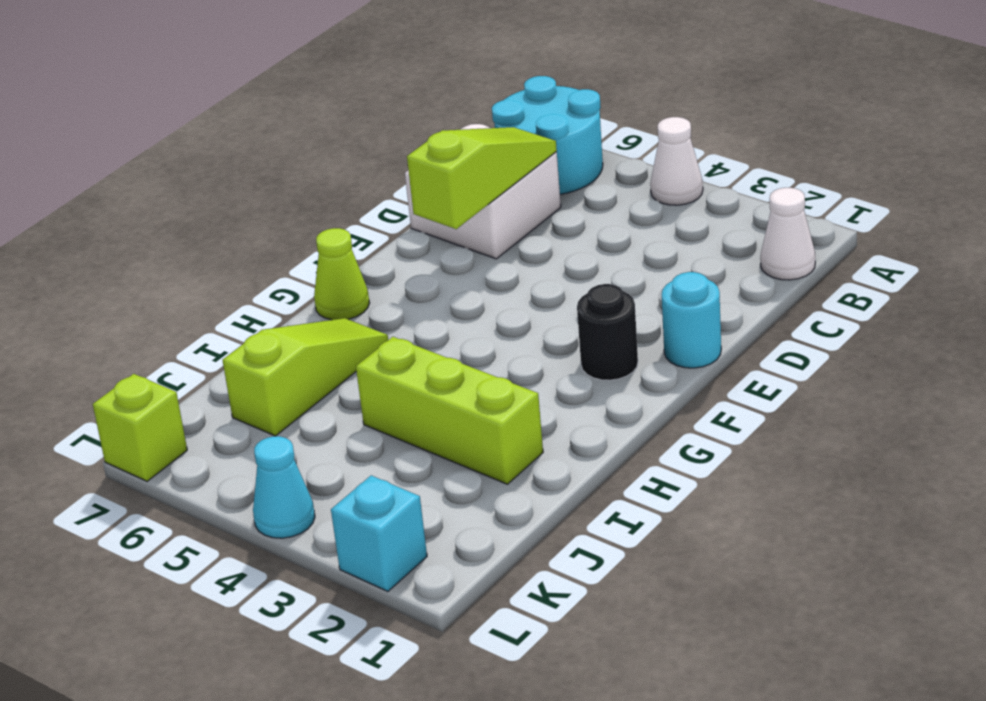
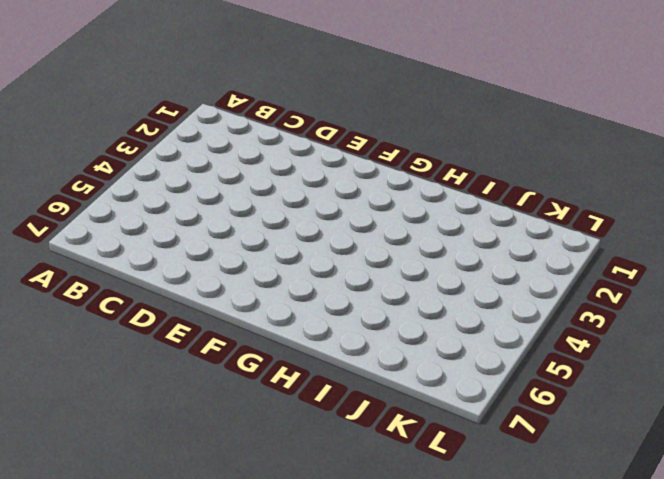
none -> white 1x1 cone [650,117,703,205]
none -> cyan 2x2 round brick [492,76,603,194]
none -> white 1x1 cone [760,188,815,280]

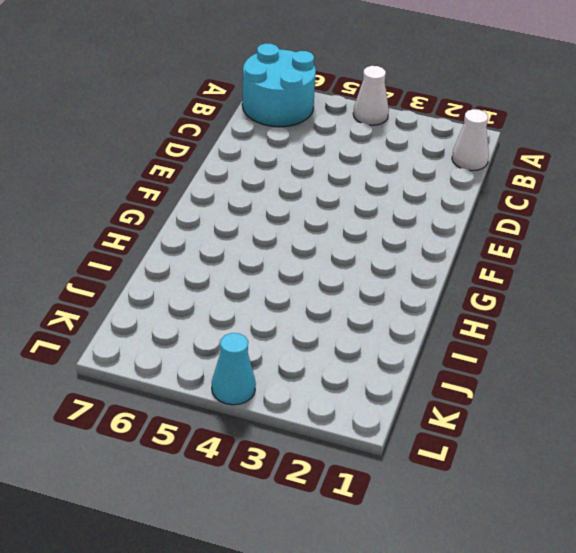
none -> white 2x2 brick [405,124,561,259]
none -> cyan 1x1 round brick [662,272,721,368]
none -> black 1x1 round brick [577,284,638,380]

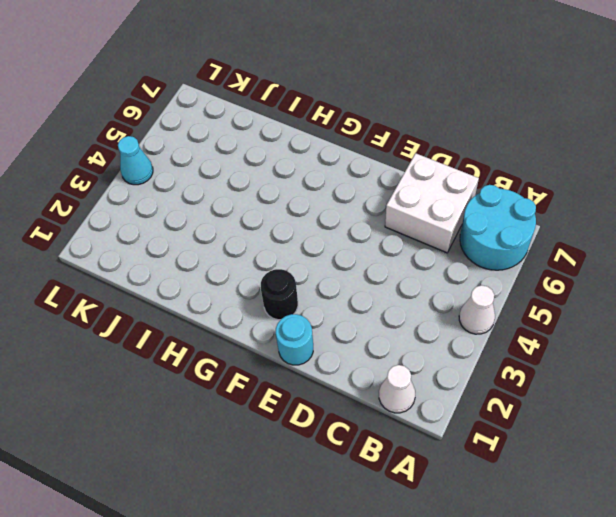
none -> lime 1x1 cone [314,228,369,320]
none -> lime 1x3 slope [223,318,388,436]
none -> lime 1x3 brick [356,337,543,484]

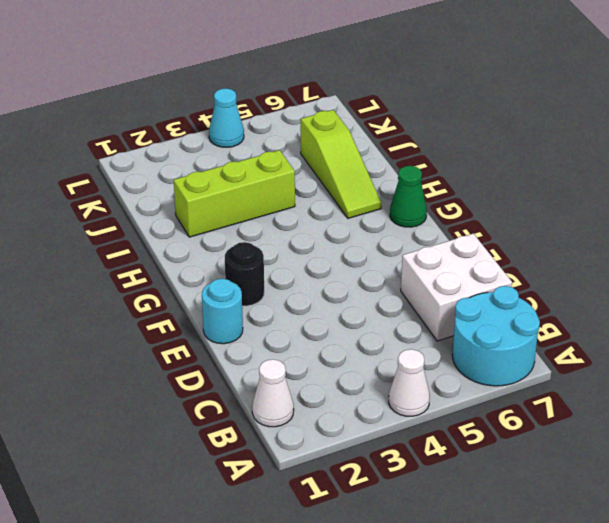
green 1x1 cone [390,166,427,227] -> lime 1x1 cone [314,228,369,320]
none -> cyan 1x1 brick [331,475,427,591]
none -> lime 1x1 brick [93,374,187,481]
none -> lime 1x3 slope [407,127,557,229]

